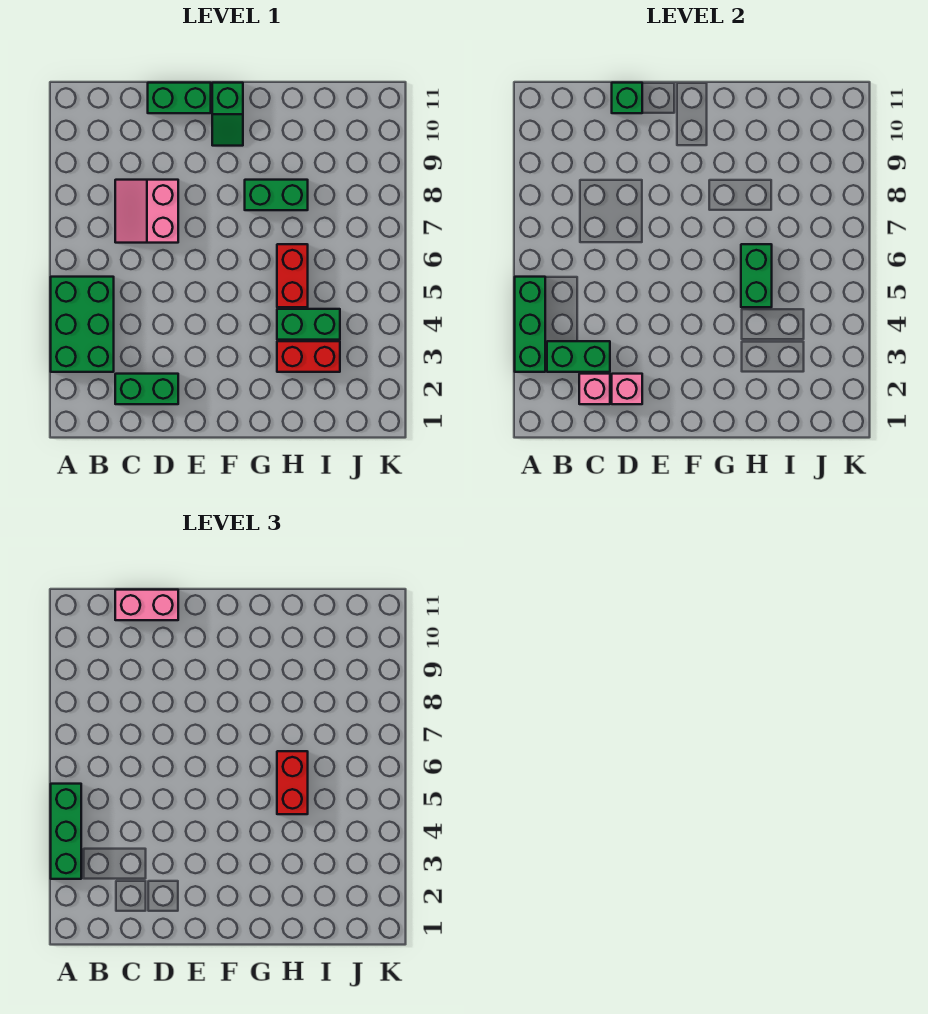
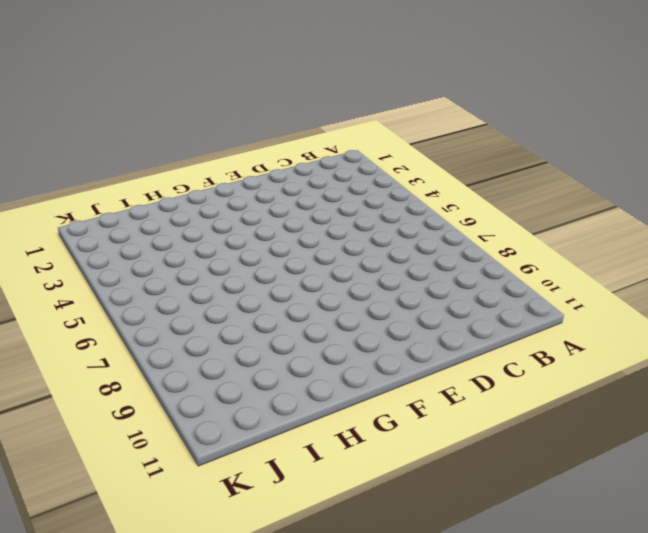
none -> green 2x3 brick [51,277,114,372]
none -> green 1x2 brick [115,374,178,404]
none -> pink 2x2 slope [115,180,178,243]

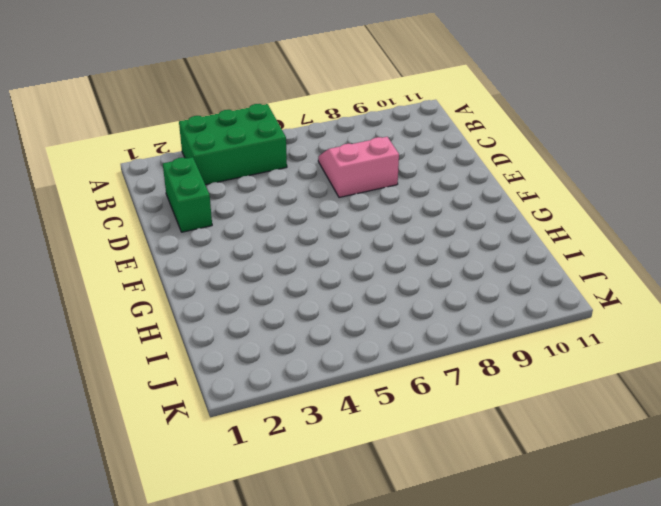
none -> green 1x2 brick [148,83,211,113]
none -> green 1x2 slope [212,83,243,146]
none -> green 1x2 brick [245,180,308,210]

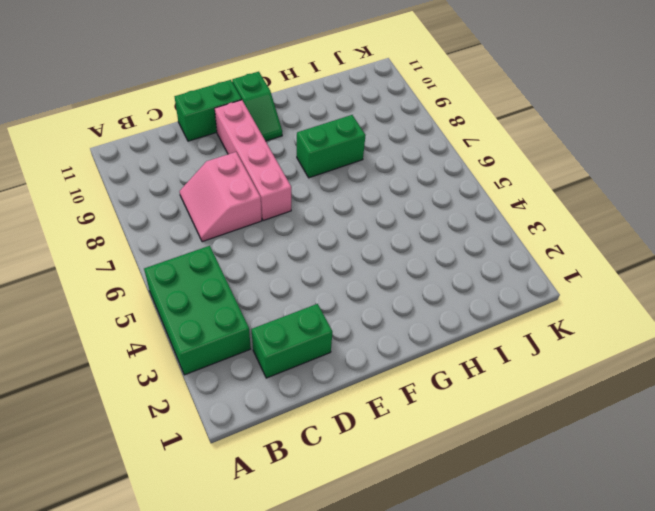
pink 1x4 brick [215,100,291,221] -> none
none -> red 1x2 brick [277,341,340,372]
none -> green 1x2 brick [277,309,340,340]
none -> red 1x2 brick [277,244,308,307]

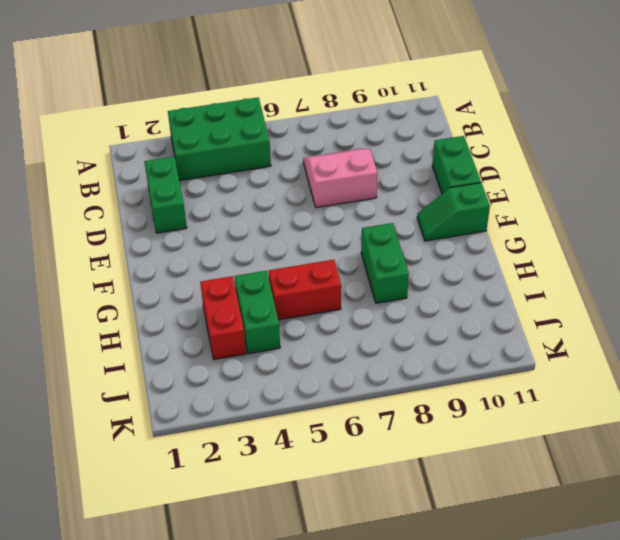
none -> green 1x3 brick [515,277,545,372]
none -> green 1x2 brick [547,341,610,372]
none -> pink 1x1 brick [579,374,610,404]

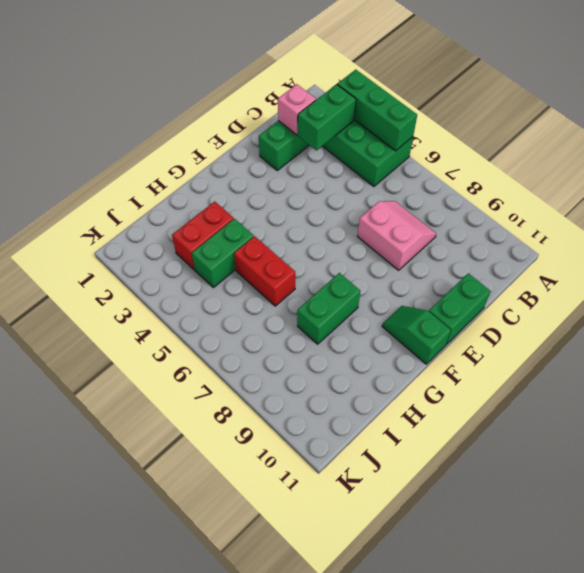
none -> pink 1x1 brick [612,374,642,404]
none -> green 1x1 brick [612,83,642,113]
none -> green 1x2 brick [741,244,772,307]

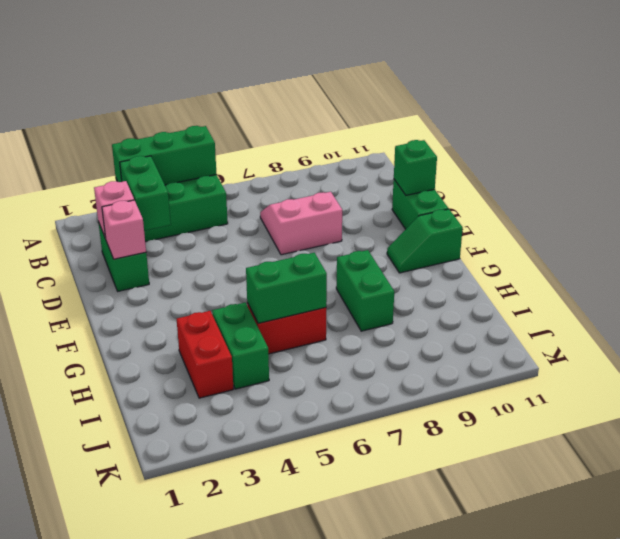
none -> green 1x3 brick [51,784,81,879]
none -> pink 1x2 brick [115,590,178,620]
none -> red 1x2 brick [277,751,308,814]

